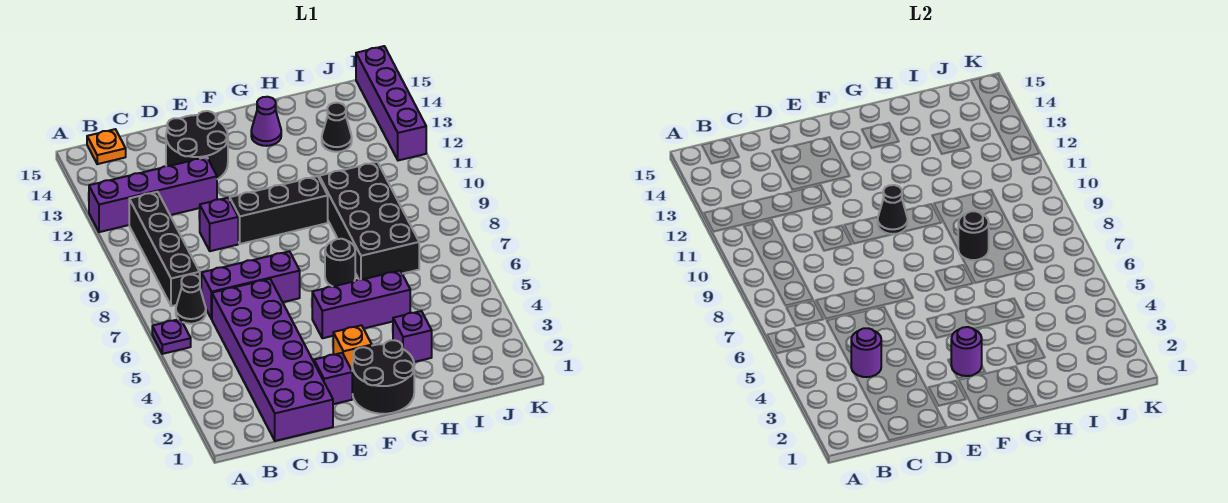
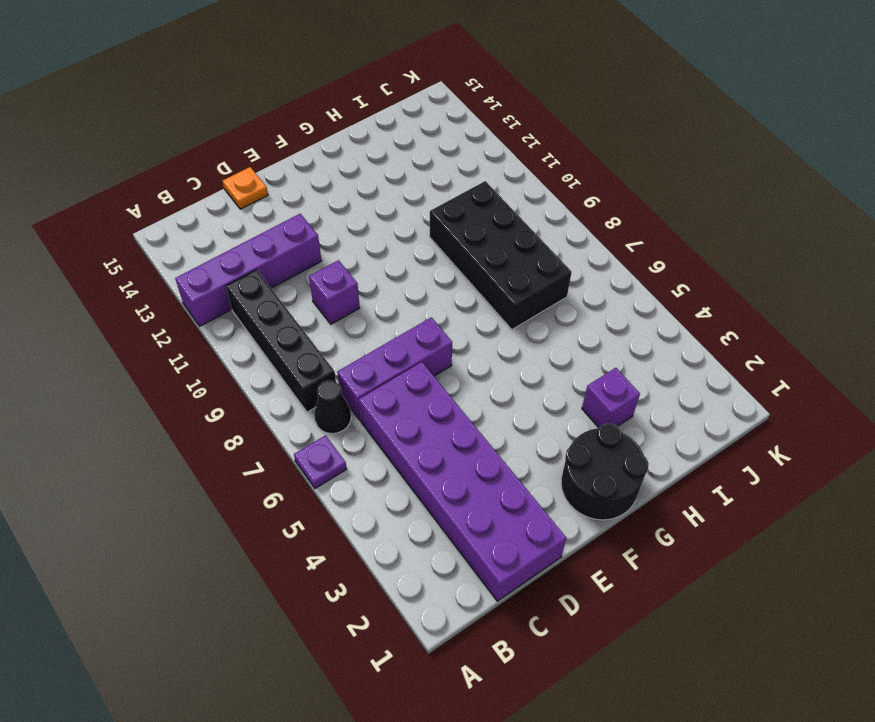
orange 1x1 plate [223,167,268,209] -> orange 1x1 plate moved to [87,129,126,164]
none -> black 2x2 round brick [166,111,228,179]
none -> purple 1x1 brick [314,353,352,404]
none -> black 1x3 brick [230,176,328,244]

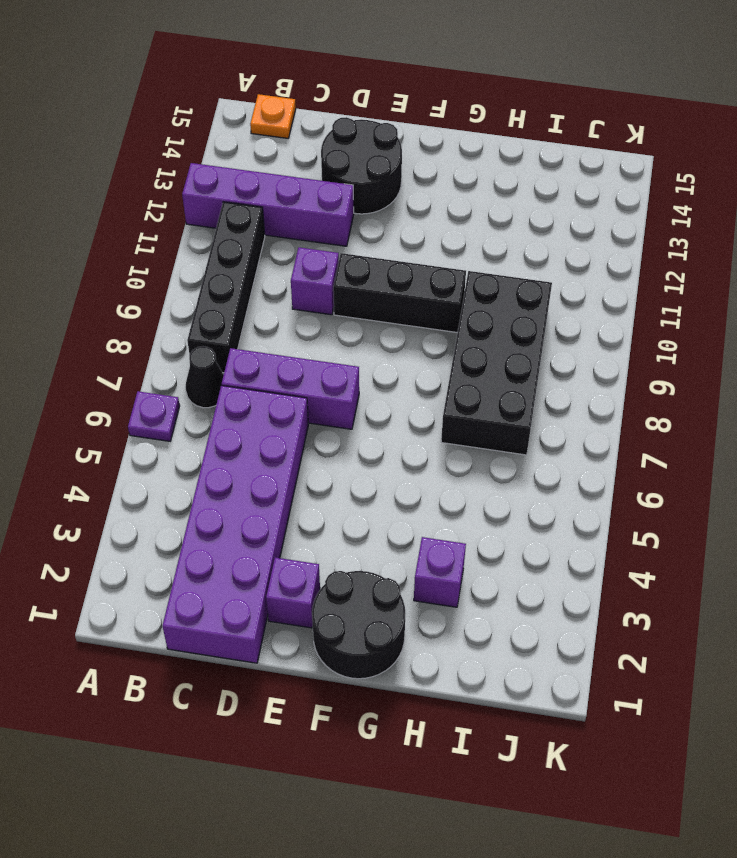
none -> orange 1x1 brick [333,325,372,370]
none -> purple 1x3 brick [312,271,410,338]
none -> black 1x1 round brick [325,239,355,286]

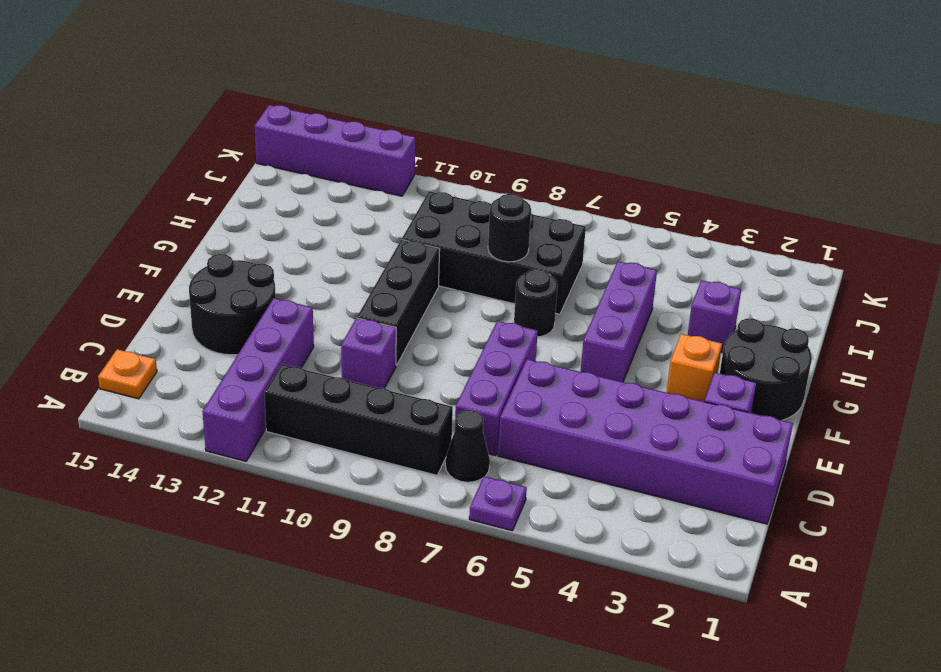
none -> purple 1x1 cone [251,97,281,146]
none -> black 1x1 cone [322,103,352,152]
none -> purple 1x1 round brick [851,328,881,377]

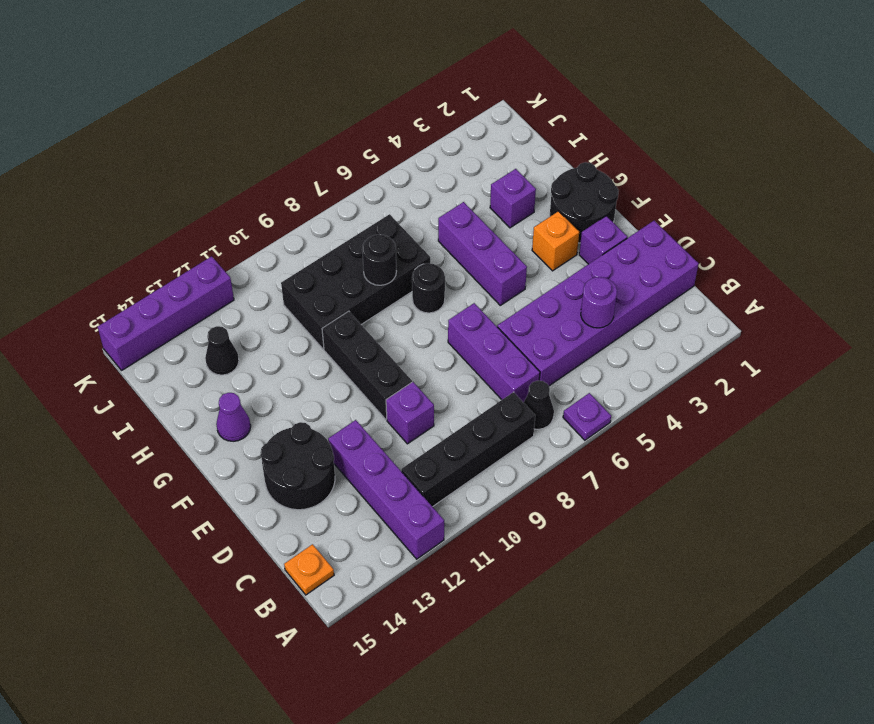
none -> purple 1x1 round brick [951,327,982,376]
none -> black 1x1 cone [878,185,908,234]

